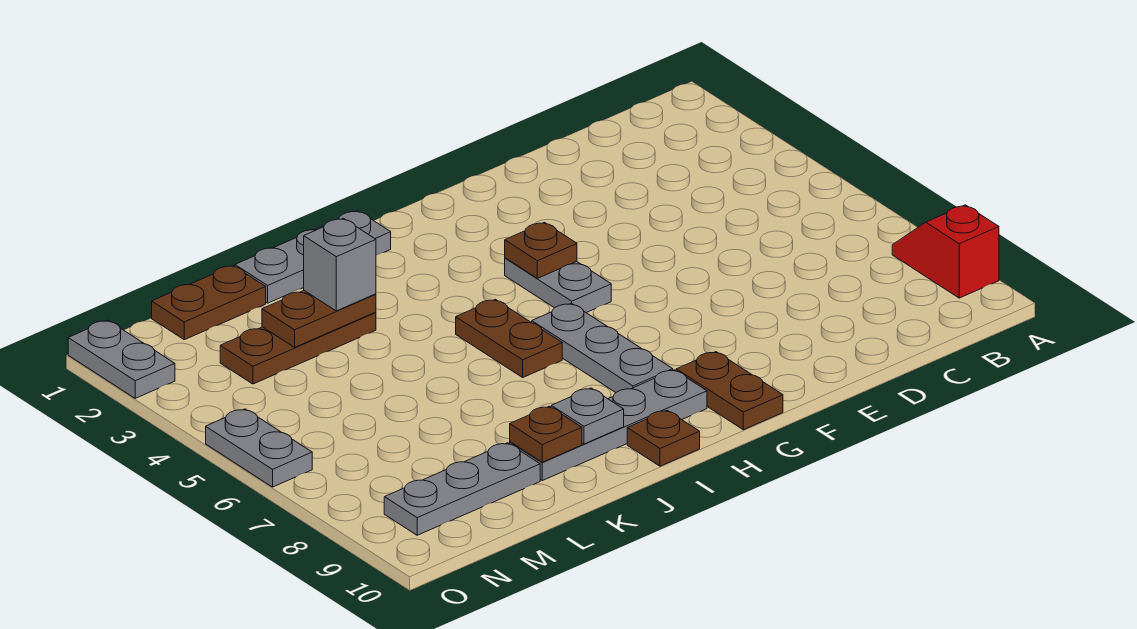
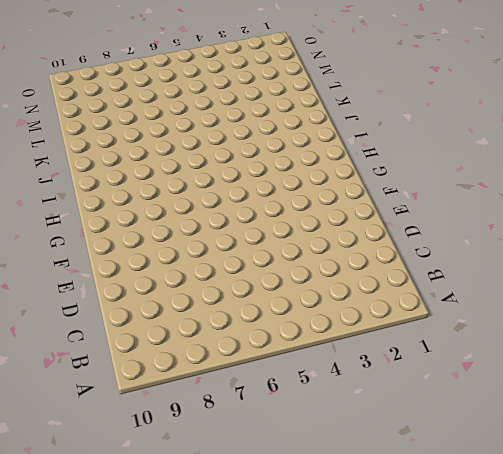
none -> red 1x2 slope [892,205,999,298]
none -> grey 1x2 plate [505,258,611,313]
none -> brown 1x2 plate [676,352,783,430]

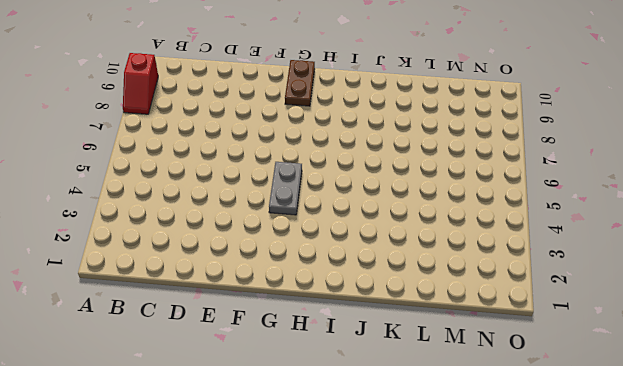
none -> grey 1x3 plate [532,303,673,392]
none -> grey 1x4 plate [510,370,707,481]
none -> grey 1x3 plate [235,211,391,303]

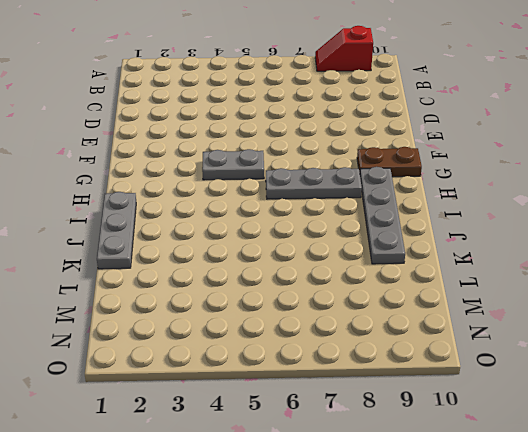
none -> brown 1x2 plate [456,299,562,377]
none -> brown 1x1 plate [627,410,700,466]
none -> brown 1x3 plate [220,312,376,384]

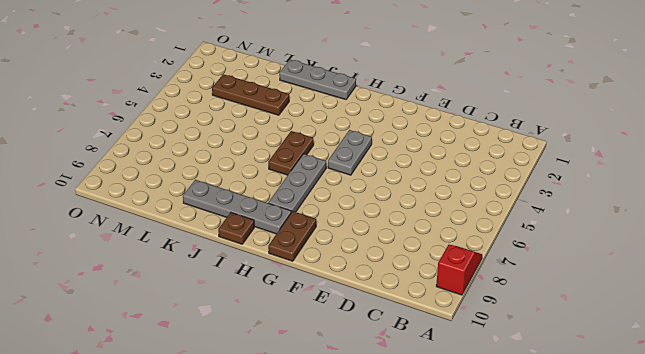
none -> brown 1x2 plate [152,266,266,340]
none -> grey 1x3 plate [384,443,540,535]
none -> grey 1x2 plate [68,320,175,398]

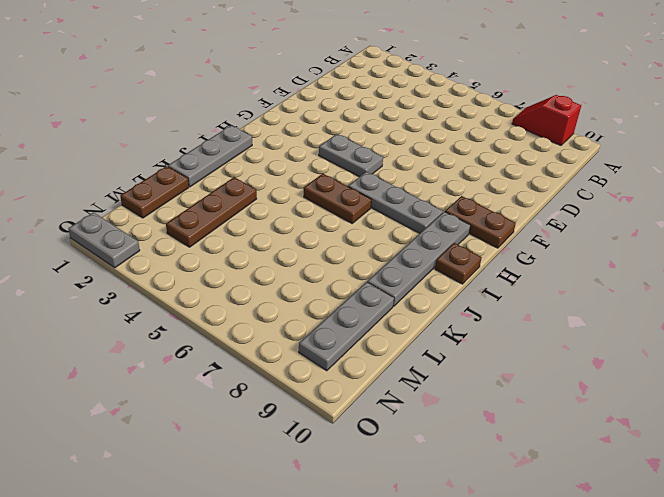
none -> grey 1x2 plate [206,409,312,487]
none -> brown 1x1 plate [505,222,577,278]
none -> grey 1x1 plate [551,388,624,444]

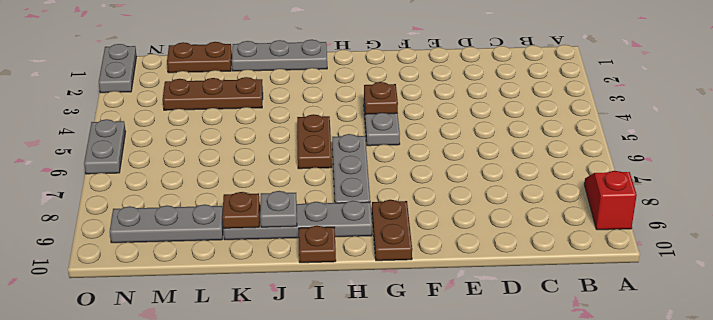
none -> brown 1x2 plate [262,291,376,347]
none -> grey 1x1 brick [304,218,376,311]

